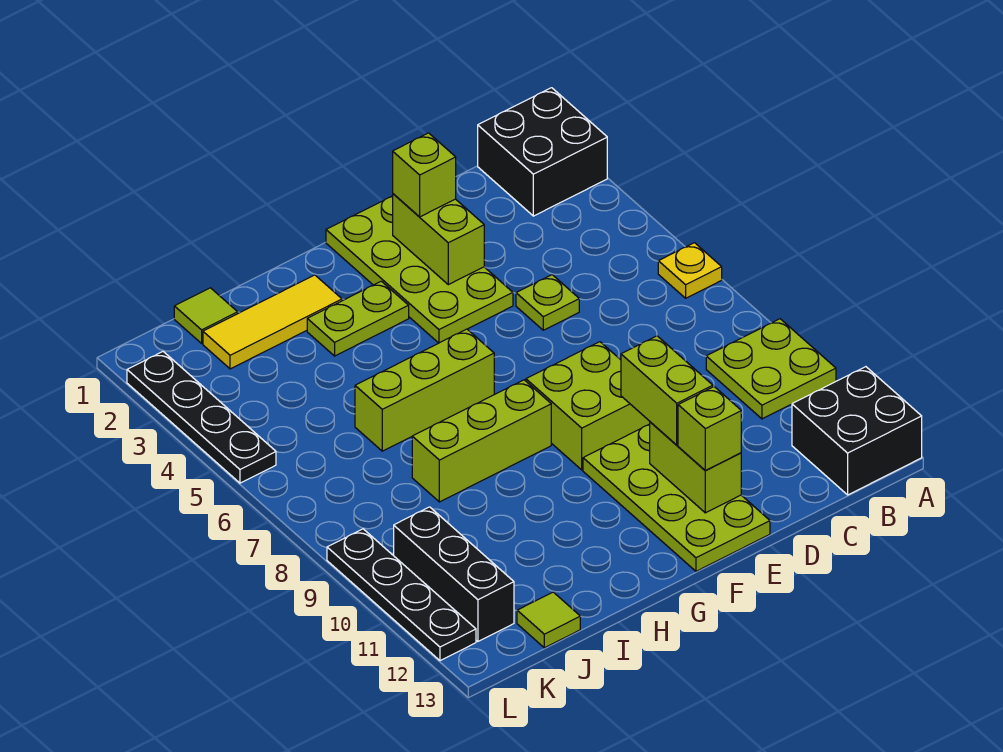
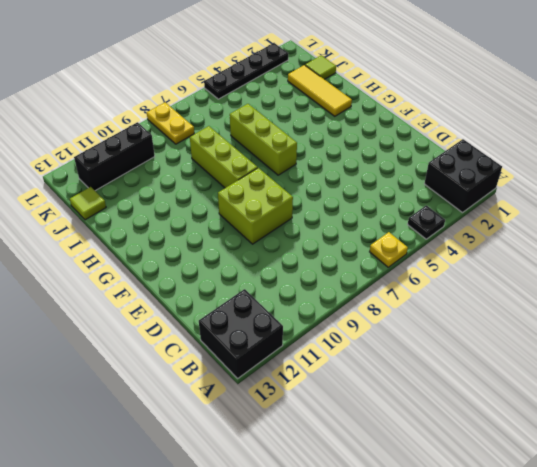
black 1x1 plate [408,205,445,239] -> none
yellow 1x2 plate [147,102,194,144] -> none
none -> lime 2x2 plate [706,319,836,419]
none -> lime 1x1 plate [516,275,579,330]
none -> lime 2x4 plate [326,196,513,343]

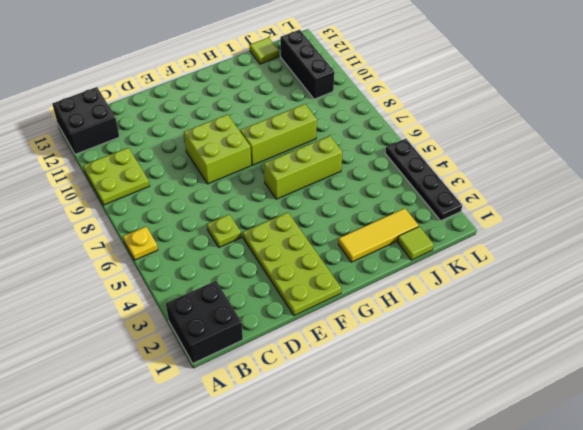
none -> lime 2x4 plate [583,424,770,571]
none -> lime 1x2 plate [307,281,409,356]
none -> black 1x4 plate [327,529,476,661]

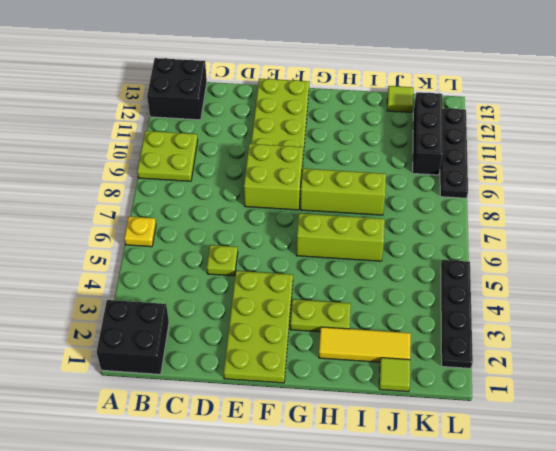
none -> lime 1x2 brick [393,194,484,285]
none -> lime 1x2 brick [650,422,741,513]
none -> lime 1x1 brick [393,133,456,217]

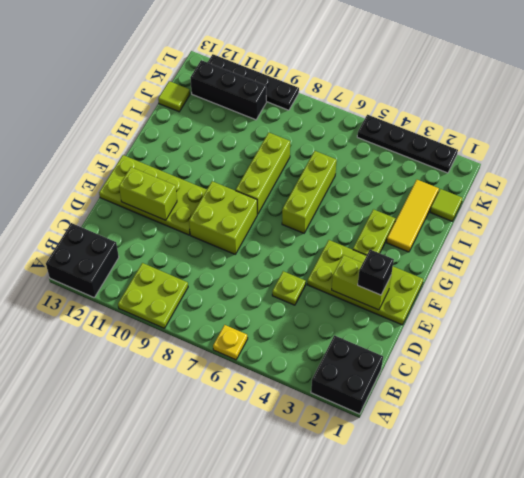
black 1x1 brick [358,250,394,295] -> lime 1x1 brick [393,133,456,217]
none -> lime 1x2 brick [621,336,713,445]
none -> lime 1x1 brick [678,387,741,470]

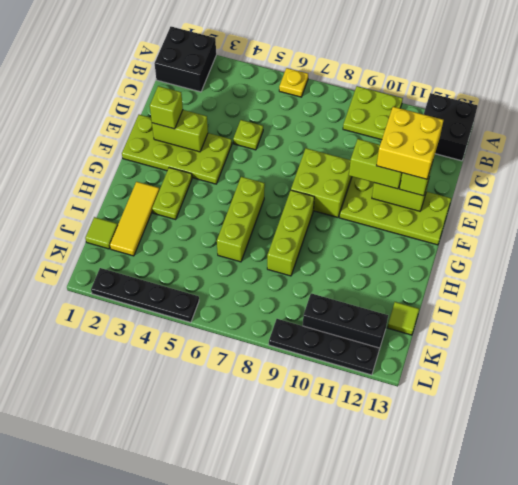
yellow 2x2 brick [377,107,444,179] -> none

